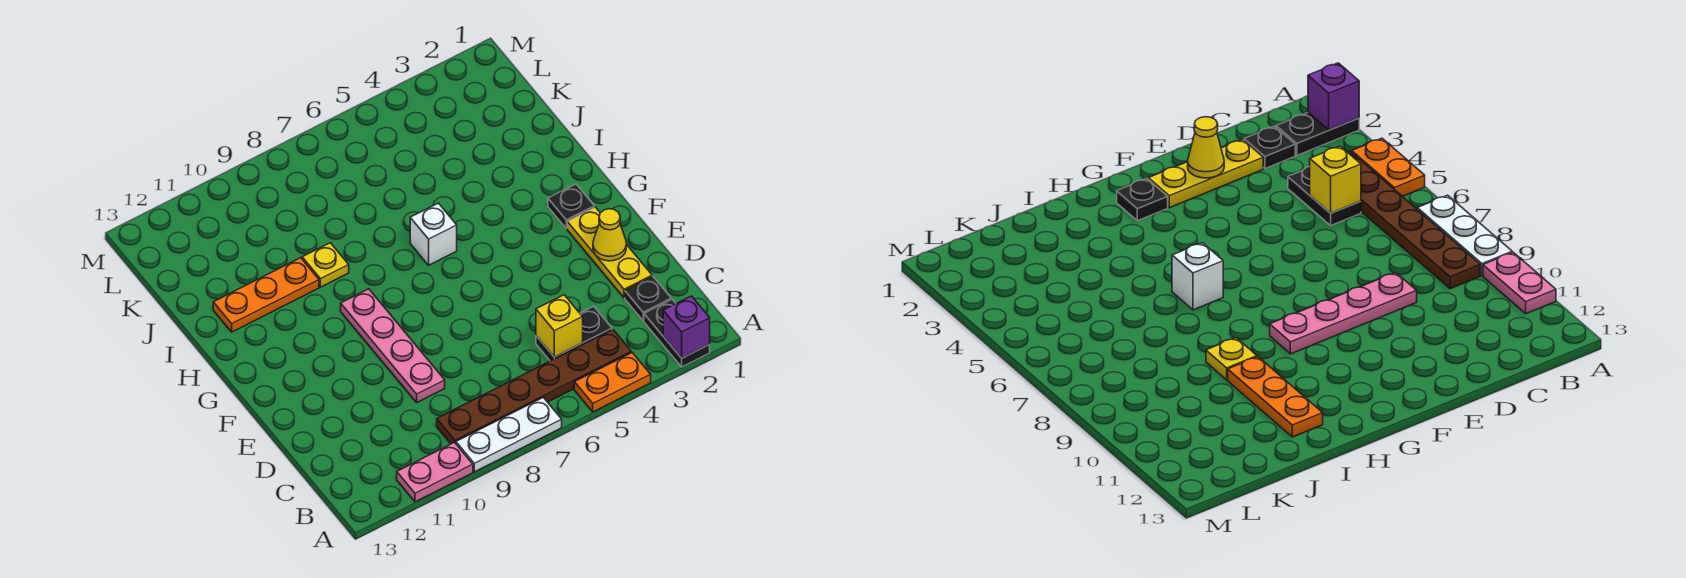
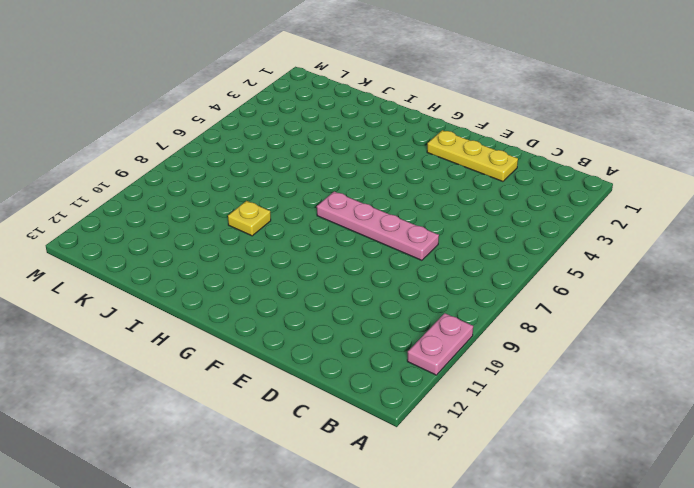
pink 1x4 plate [317,192,439,260] -> pink 1x4 plate moved to [341,289,445,402]
none -> black 1x2 plate [644,300,710,367]
none -> orange 1x2 plate [574,353,651,412]
none -> white 1x3 plate [456,397,562,472]

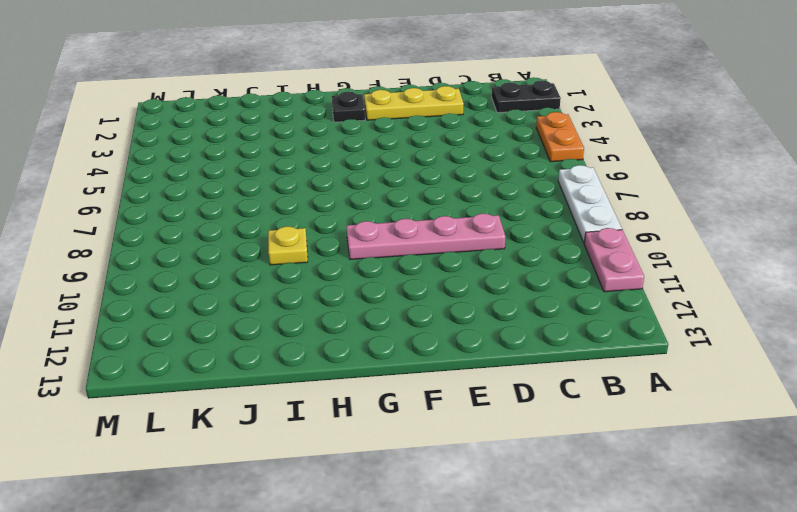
none -> brown 1x6 plate [437,330,631,444]
none -> black 1x1 plate [625,277,671,321]
none -> black 1x2 plate [536,306,612,361]

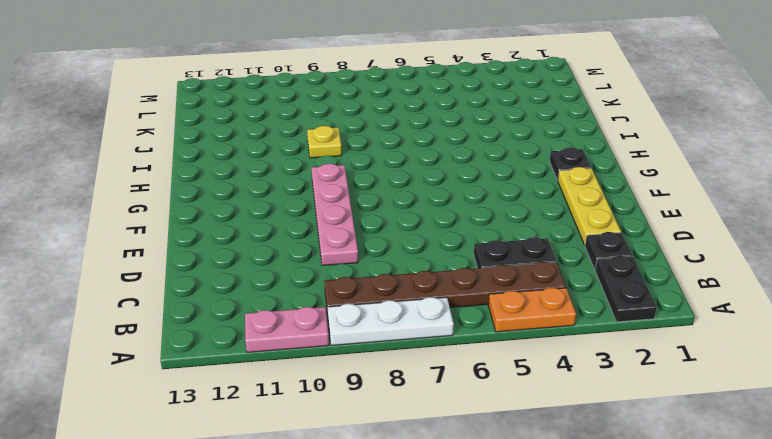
none -> white 1x1 brick [410,203,457,265]
none -> orange 1x3 plate [213,258,319,332]
none -> purple 1x1 brick [663,296,710,358]

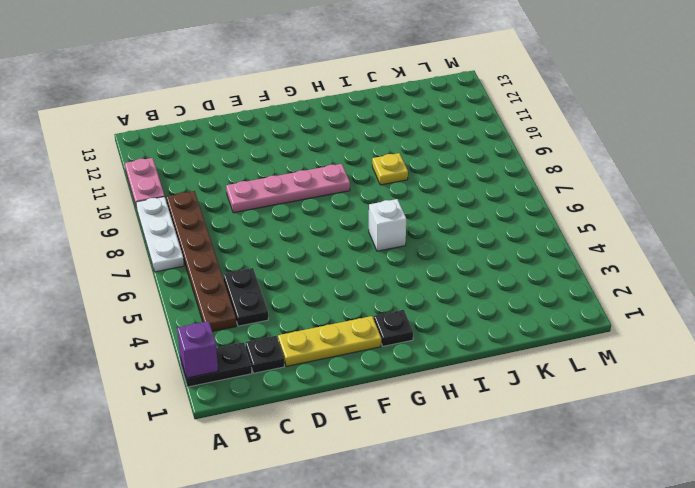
none -> orange 1x2 plate [574,353,651,412]
none -> orange 1x3 plate [213,258,319,332]
none -> yellow 1x1 brick [536,295,583,357]

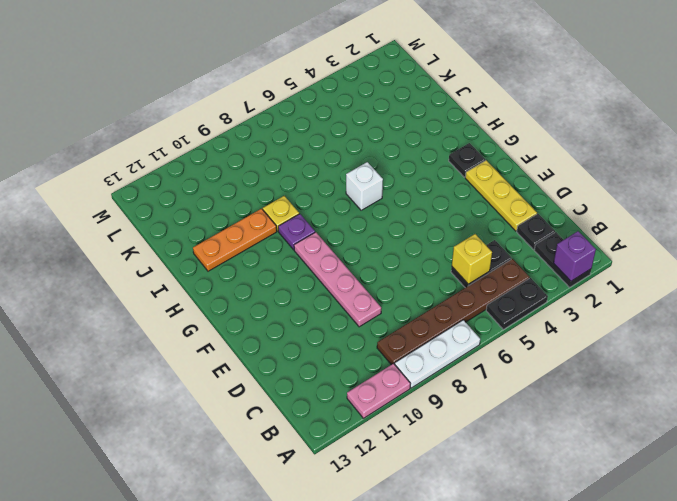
black 1x2 plate [486,278,548,329] -> orange 1x2 plate [574,353,651,412]
purple 1x1 plate [278,214,315,250] -> none
none -> yellow 1x1 cone [593,209,626,261]

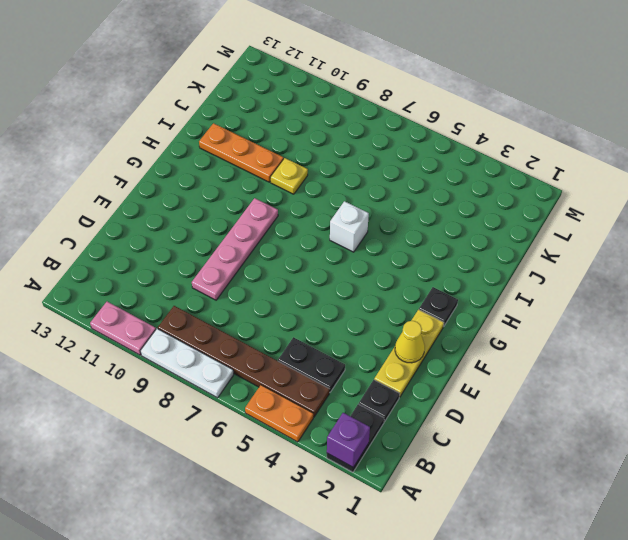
none -> yellow 1x1 brick [536,295,583,357]

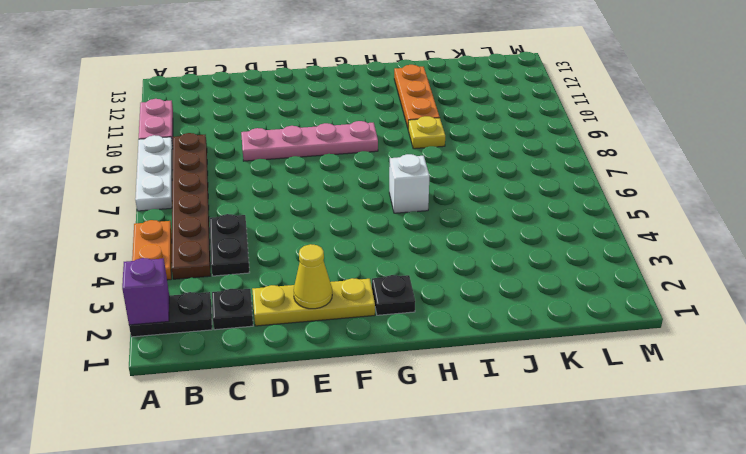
none -> yellow 1x1 brick [536,295,583,357]

